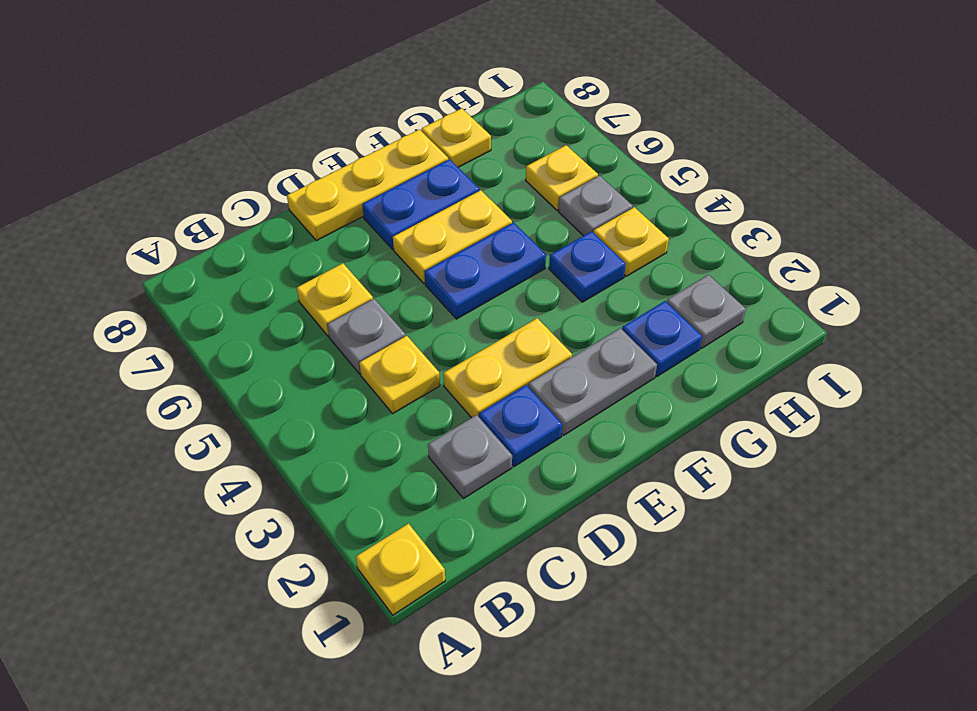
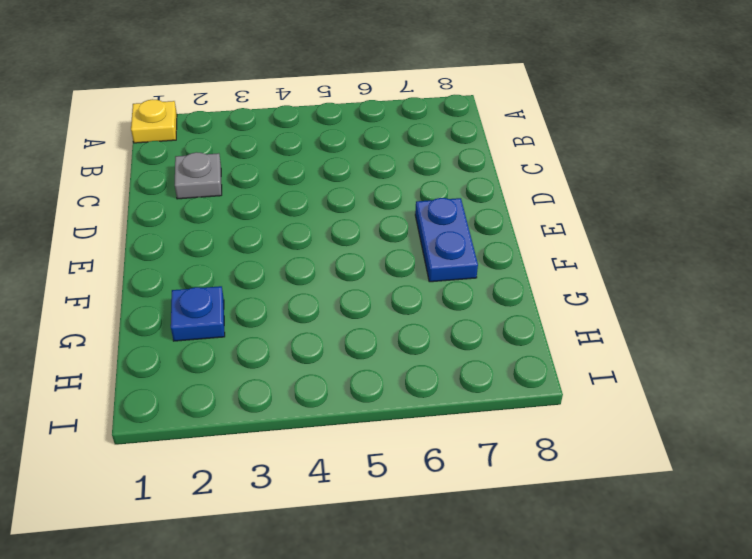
none -> yellow 1x1 plate [359,336,440,413]
none -> grey 1x1 plate [327,299,405,374]
none -> yellow 1x1 plate [297,263,373,336]

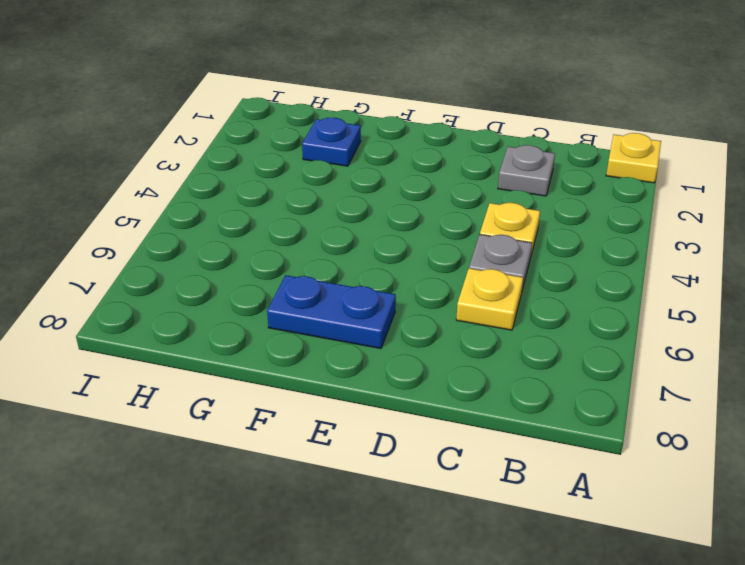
none -> blue 1x1 plate [479,385,562,466]
none -> yellow 1x2 plate [443,318,572,418]
none -> yellow 1x3 plate [287,129,448,241]

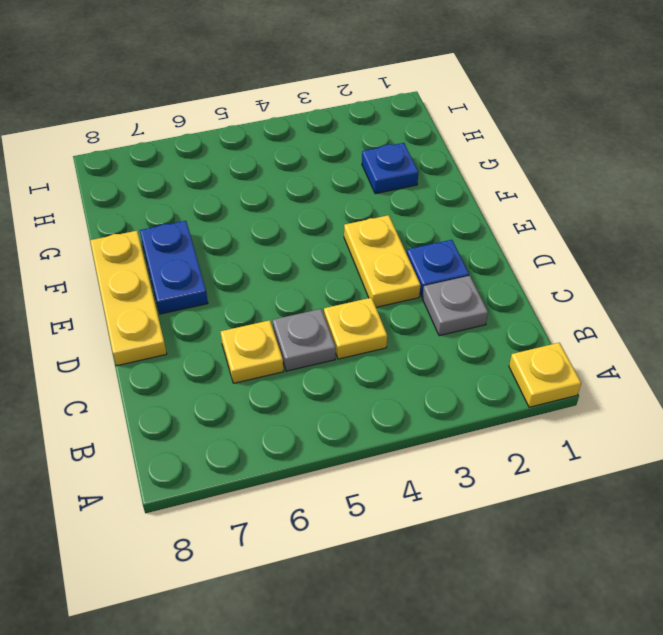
none -> grey 1x2 plate [528,328,657,435]
none -> blue 1x2 plate [424,223,546,319]
none -> yellow 1x2 plate [393,190,512,283]

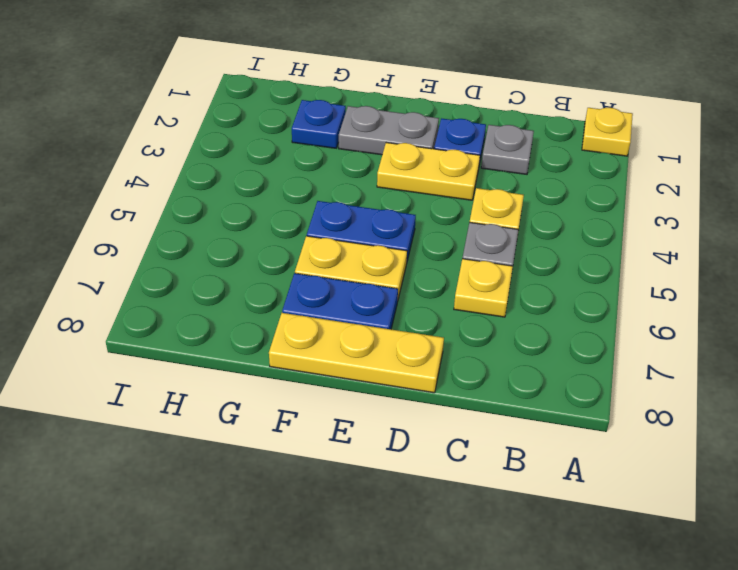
none -> blue 1x1 plate [549,231,626,302]
none -> yellow 1x1 plate [422,108,491,167]
none -> grey 1x1 plate [667,275,746,348]

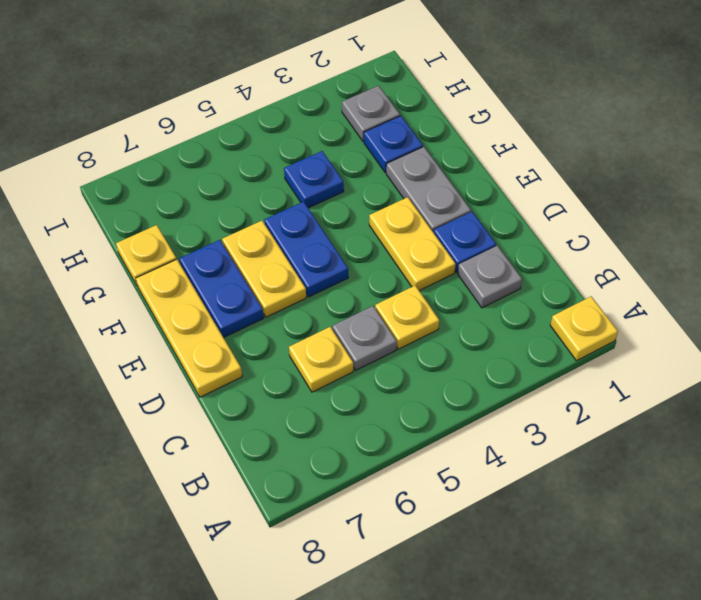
none -> yellow 1x1 plate [594,207,669,276]
none -> grey 1x1 plate [558,176,633,236]
none -> yellow 1x1 plate [526,145,598,210]

